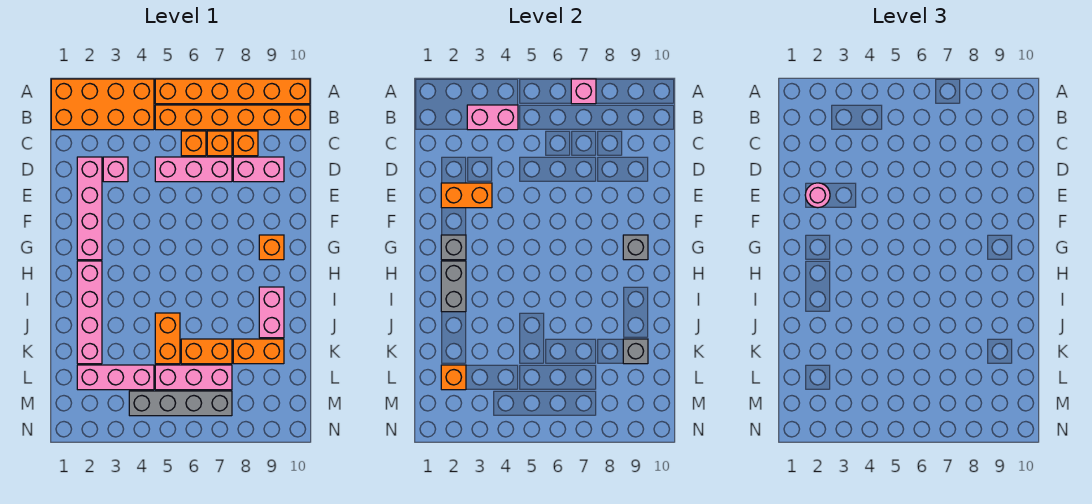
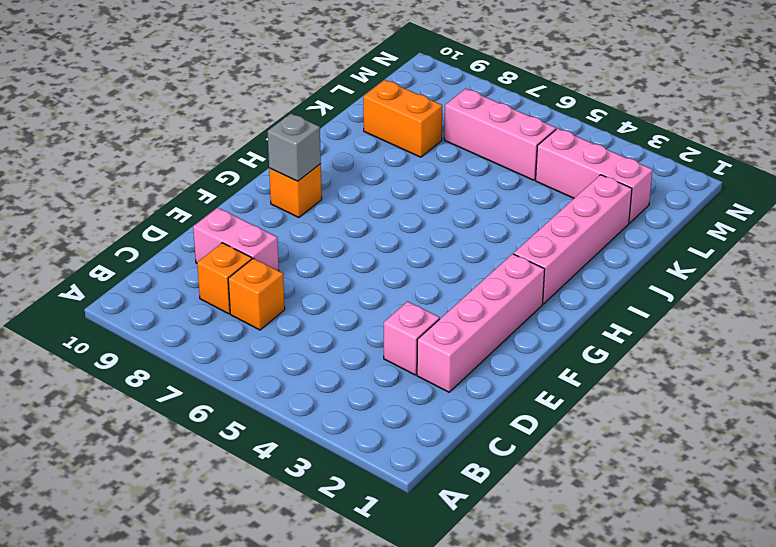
none -> orange 2x4 brick [51,79,154,130]
none -> orange 1x6 brick [155,79,310,104]
none -> orange 1x6 brick [155,105,310,130]

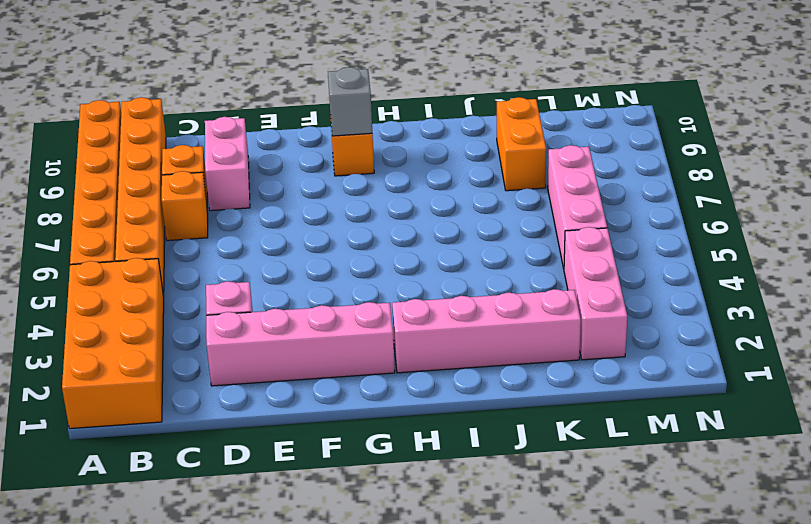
none -> orange 1x1 brick [181,131,206,156]
none -> pink 1x3 brick [155,157,232,182]
none -> pink 1x2 brick [259,287,284,338]

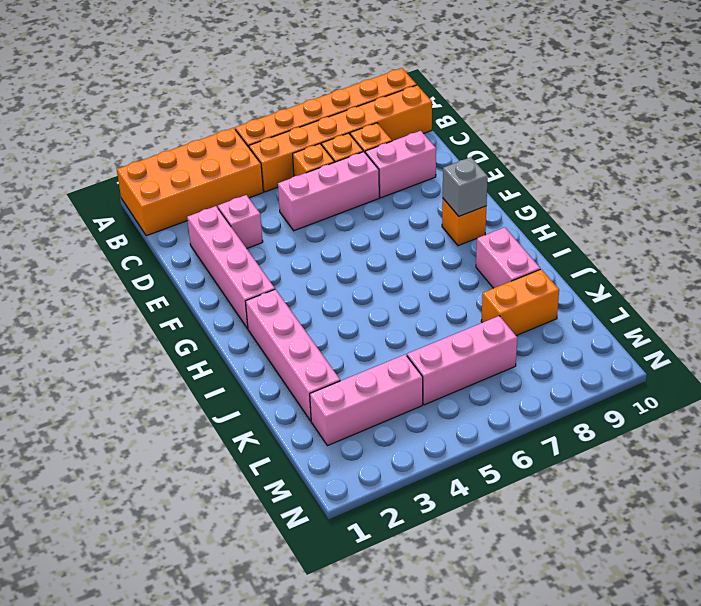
none -> orange 1x2 brick [155,313,180,364]
none -> orange 1x2 brick [181,339,232,364]
none -> grey 1x4 brick [129,391,232,416]

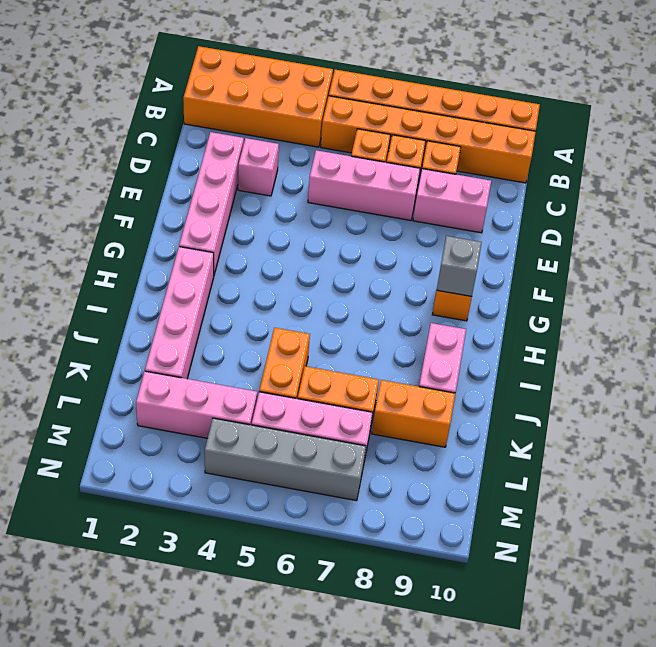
none -> pink 1x1 brick [571,79,596,104]
none -> pink 1x2 brick [467,105,518,130]
none -> orange 1x2 brick [441,183,492,208]

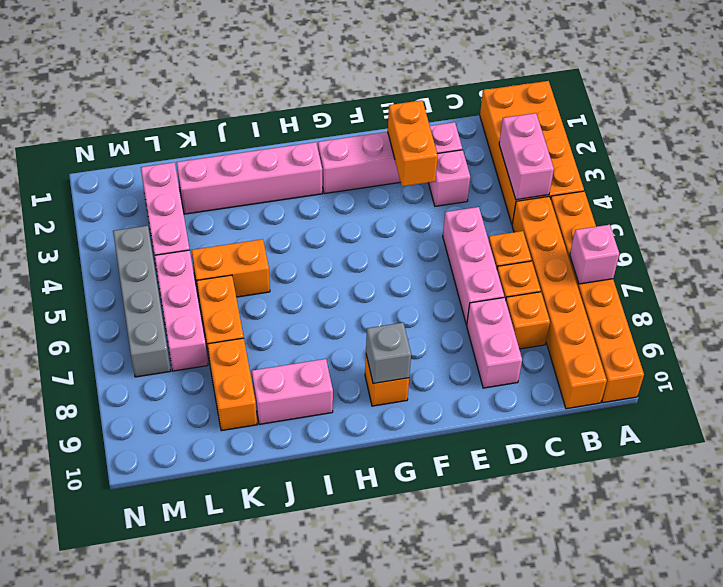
none -> grey 1x1 brick [441,235,466,260]
none -> grey 1x2 brick [441,261,466,312]
none -> grey 1x1 brick [623,339,648,364]

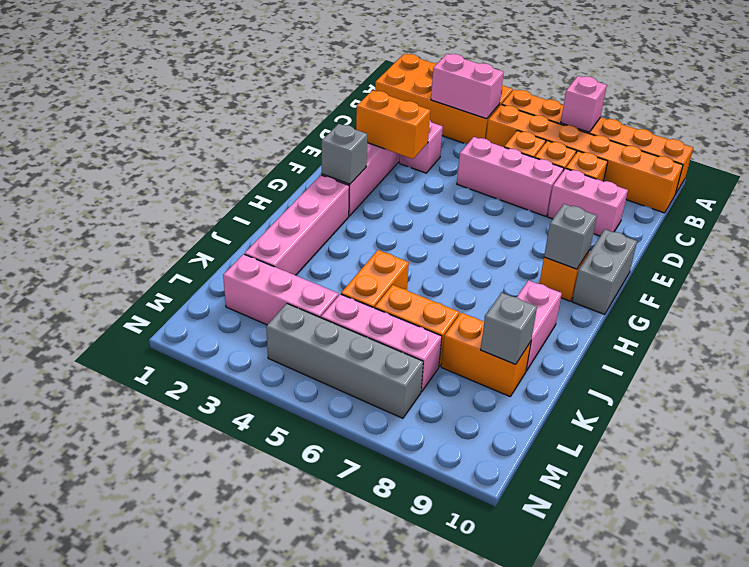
grey 1x2 brick [572,230,637,314] -> grey 1x2 brick moved to [441,261,466,312]
none -> orange 1x1 brick [441,365,466,390]
none -> pink 1x1 round brick [805,183,830,208]

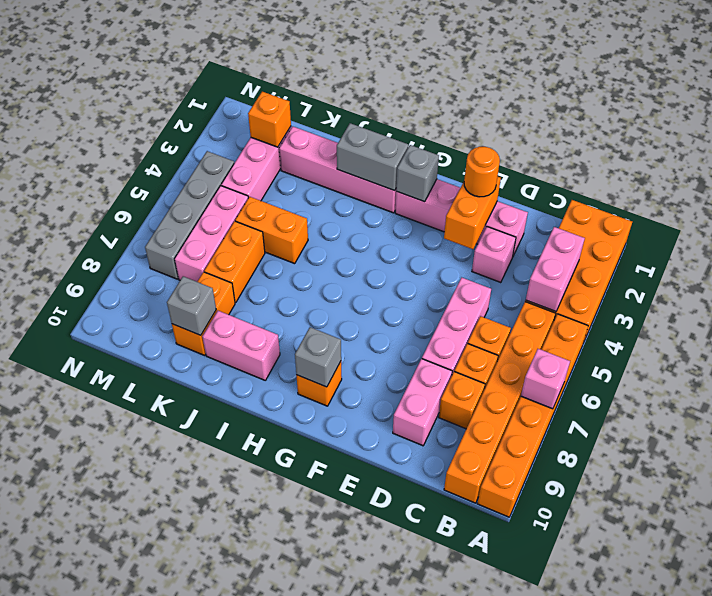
orange 1x1 round brick [464,147,500,197] -> pink 1x1 round brick [805,183,830,208]

